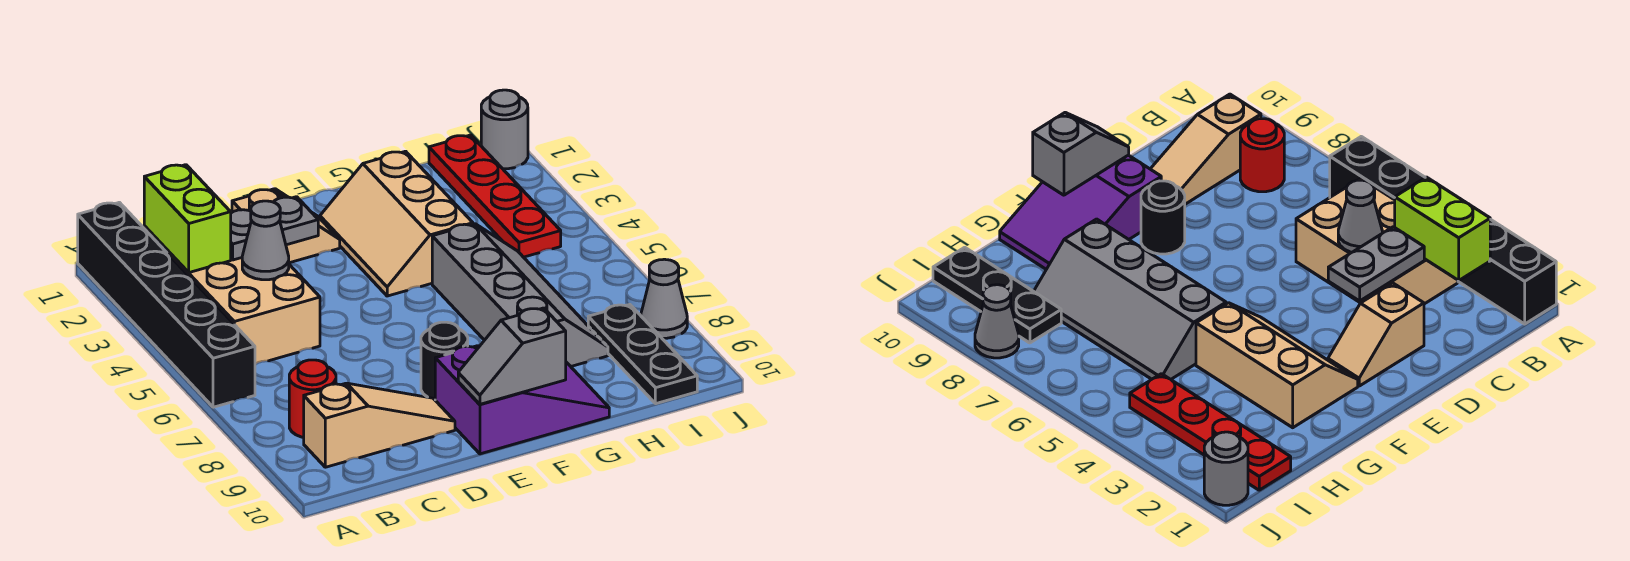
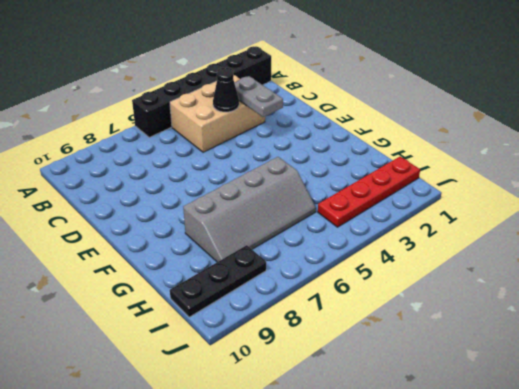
black 1x1 cone [213,68,239,112] -> grey 1x1 cone [242,201,289,280]
none -> red 1x1 round brick [289,360,336,438]
none -> tan 1x3 slope [304,383,455,467]
none -> tan 1x2 slope [232,189,340,263]

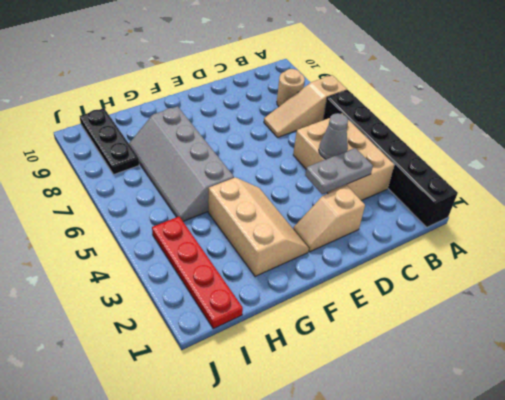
tan 1x3 slope [264,75,347,137] -> tan 1x3 slope moved to [304,383,455,467]
tan 1x1 round brick [277,69,305,106] -> red 1x1 round brick [289,360,336,438]
none -> black 1x1 round brick [421,322,468,400]
none -> purple 2x3 slope [435,346,609,454]
none -> grey 1x1 round brick [481,90,528,169]

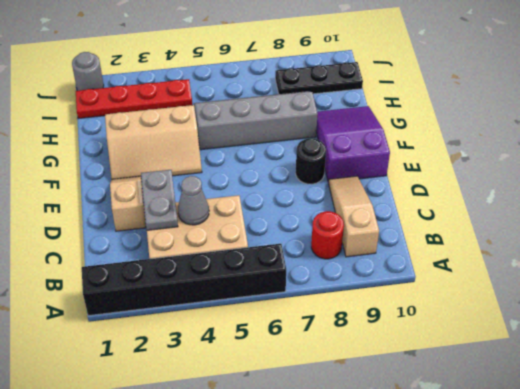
none -> grey 1x1 cone [641,259,687,338]
none -> lime 1x2 brick [144,165,231,273]
none -> grey 1x2 slope [458,308,566,404]

